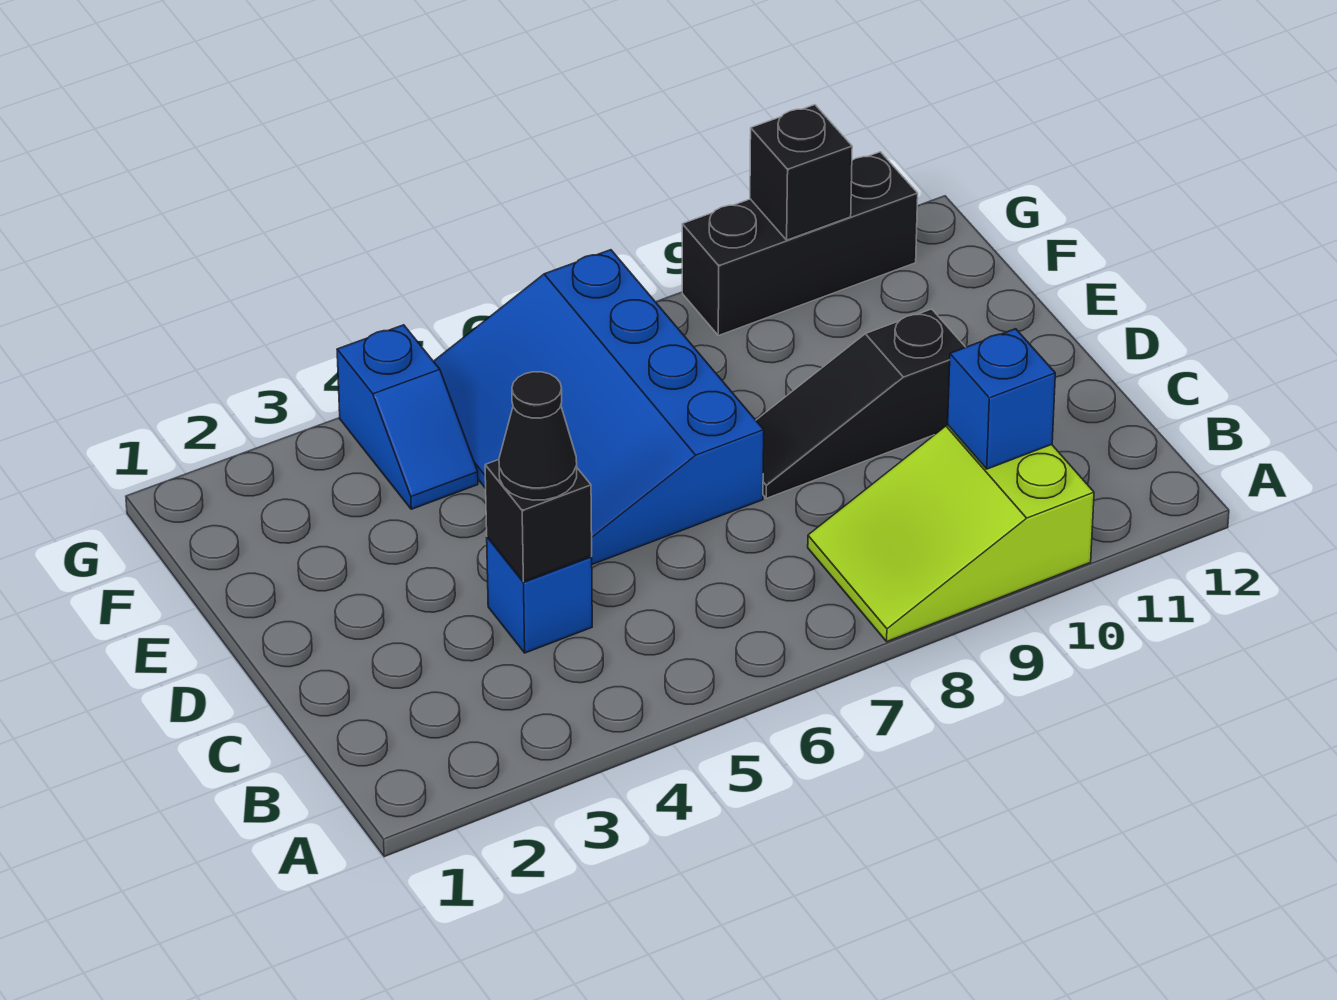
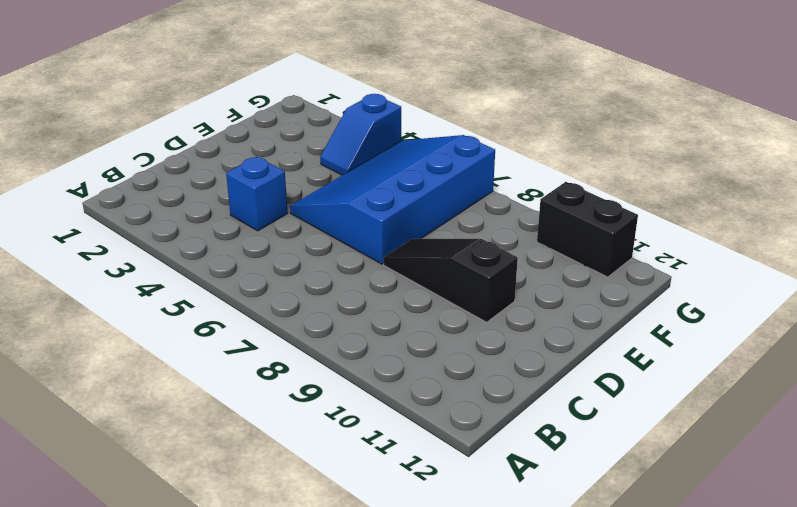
black 1x2 brick [537,182,638,277] -> black 1x3 brick [682,152,918,336]
none -> lime 2x3 slope [808,425,1094,642]
none -> blue 1x1 brick [948,329,1055,469]

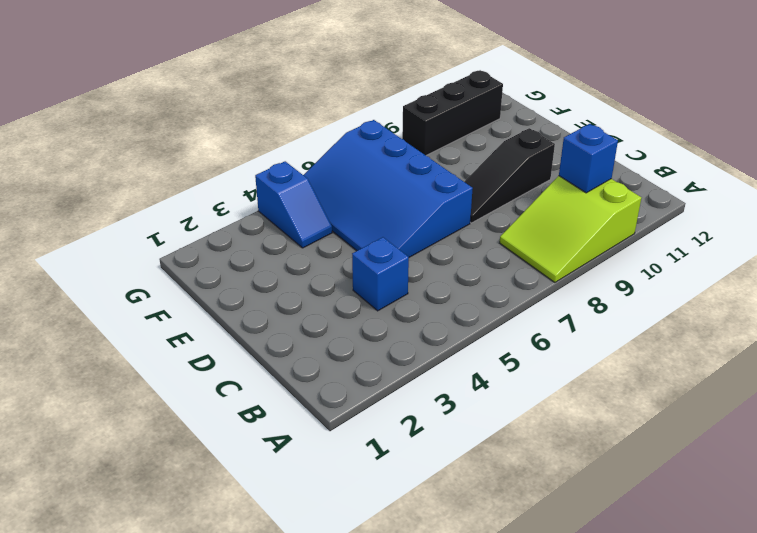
none -> black 1x1 brick [485,460,592,582]
none -> black 1x1 brick [750,105,852,240]

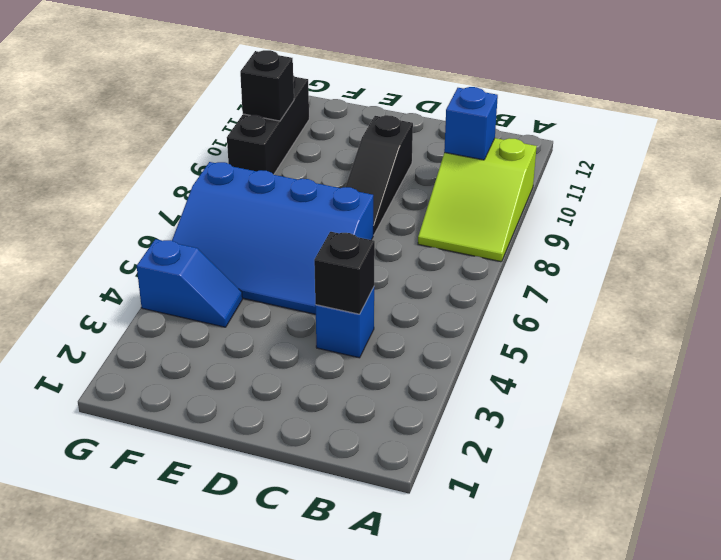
none -> black 1x1 cone [499,372,577,500]

